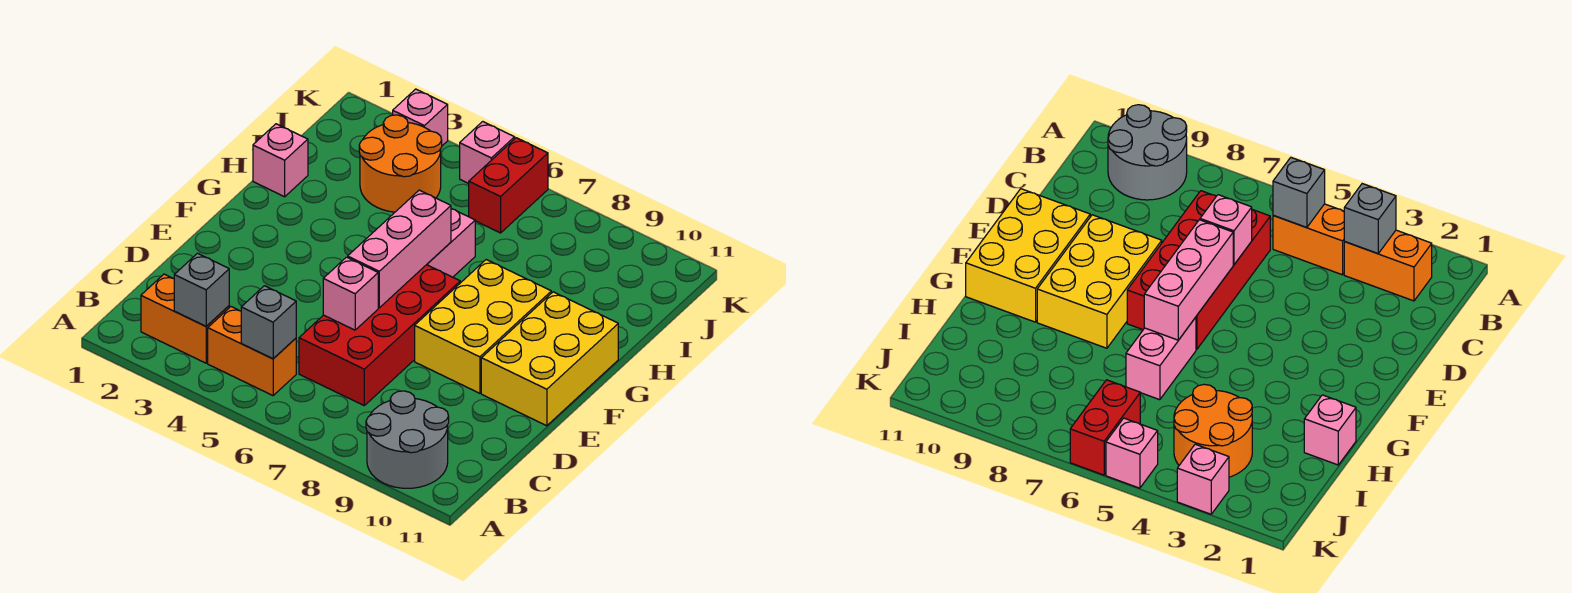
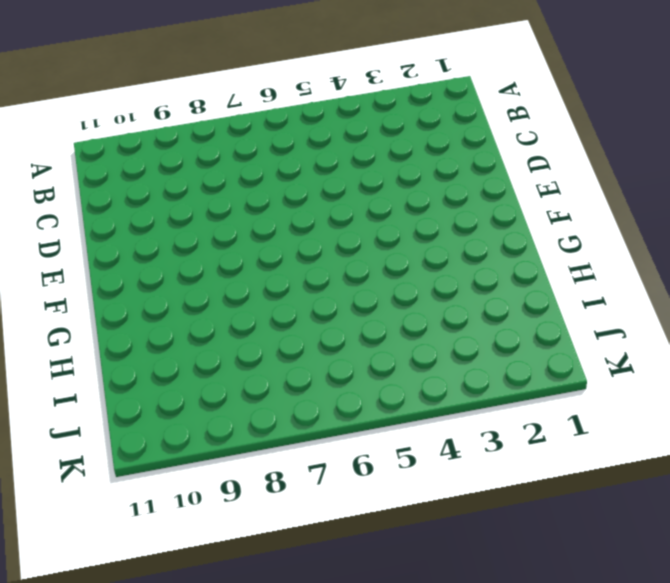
none -> grey 2x2 round brick [366,391,449,488]
none -> orange 1x2 brick [141,274,229,363]
none -> orange 1x2 brick [208,307,296,396]

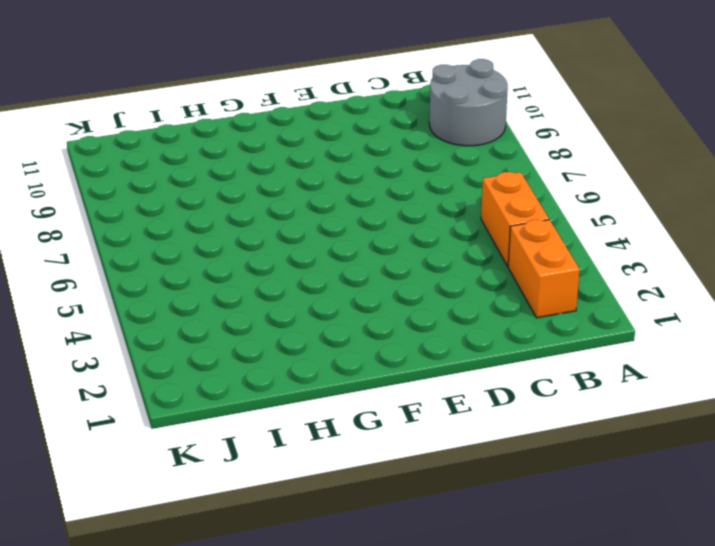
none -> red 2x4 brick [299,265,460,405]
none -> yellow 2x3 brick [415,260,551,393]
none -> yellow 2x3 brick [481,292,618,426]

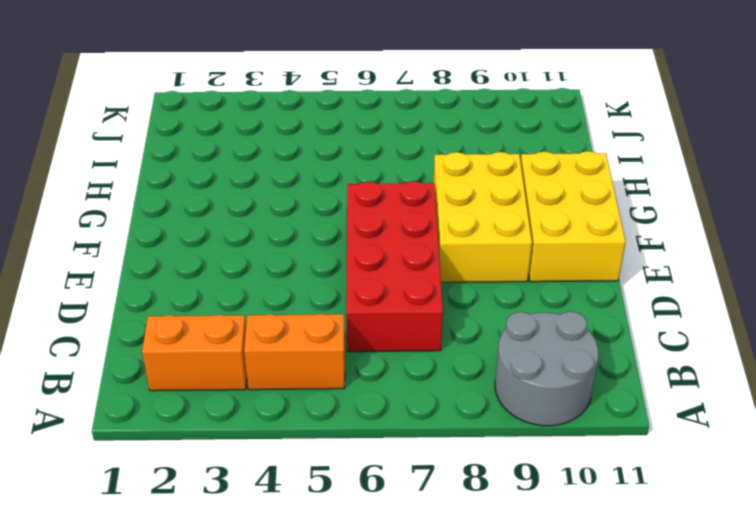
none -> pink 1x2 brick [427,209,475,277]
none -> pink 1x1 brick [253,124,308,197]
none -> orange 2x2 round brick [359,115,442,212]

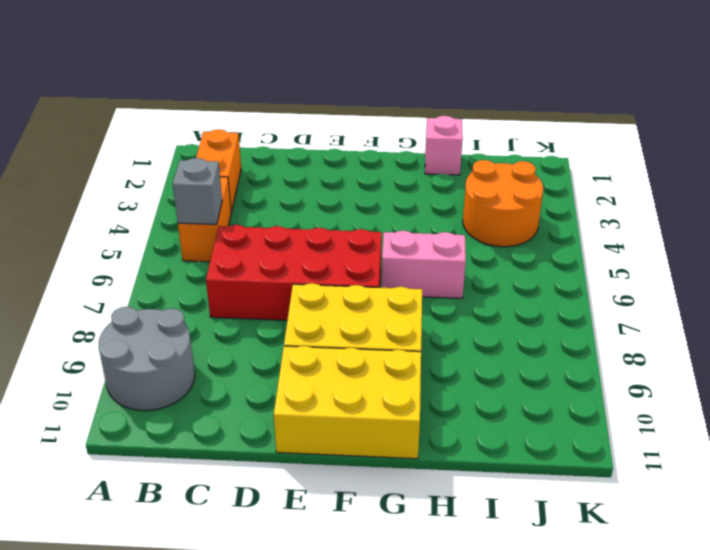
none -> red 1x2 brick [469,138,548,233]
none -> pink 1x1 brick [393,89,448,146]
none -> pink 1x1 brick [460,122,515,184]

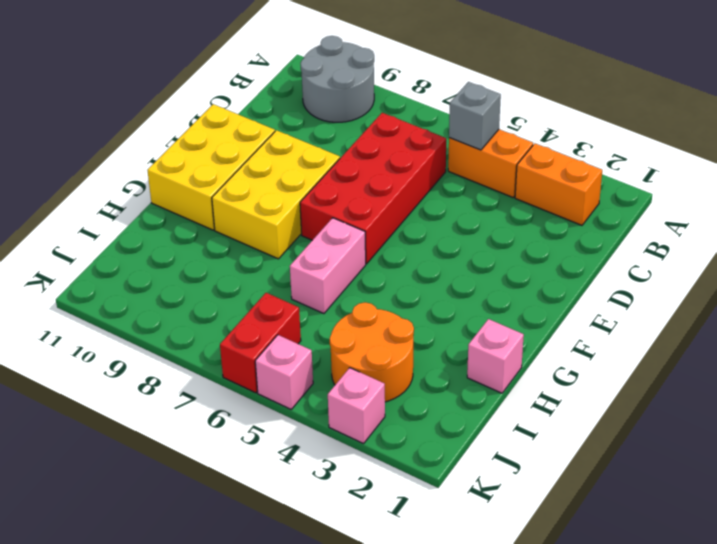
none -> grey 1x1 brick [174,253,229,326]
none -> pink 1x1 brick [323,257,378,330]
none -> pink 1x3 brick [348,190,451,308]

